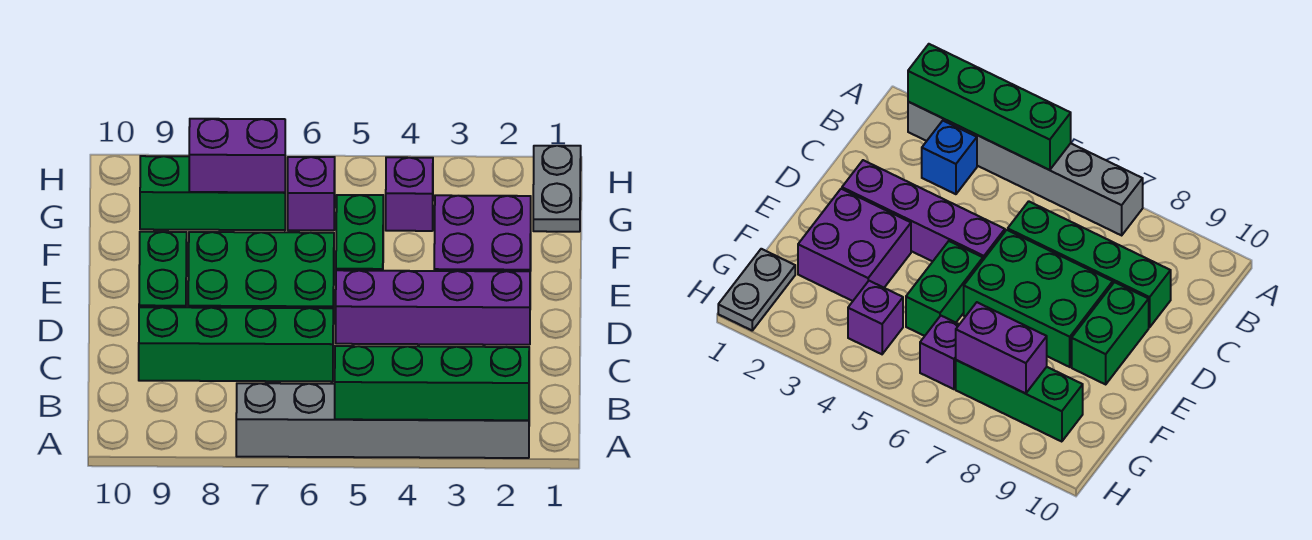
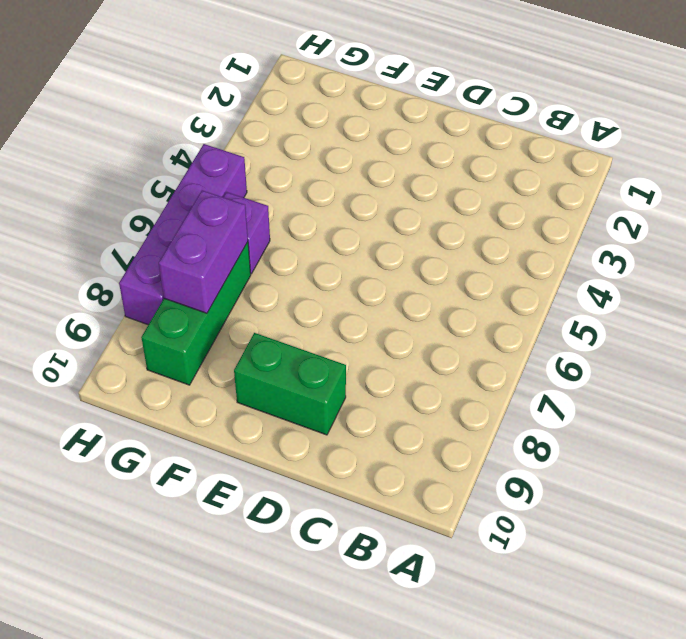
purple 1x4 brick [119,144,247,325] -> purple 1x4 brick moved to [336,270,530,345]
none -> grey 1x6 brick [236,383,529,458]
none -> blue 1x1 brick [922,121,977,194]
none -> green 1x4 brick [139,307,333,382]

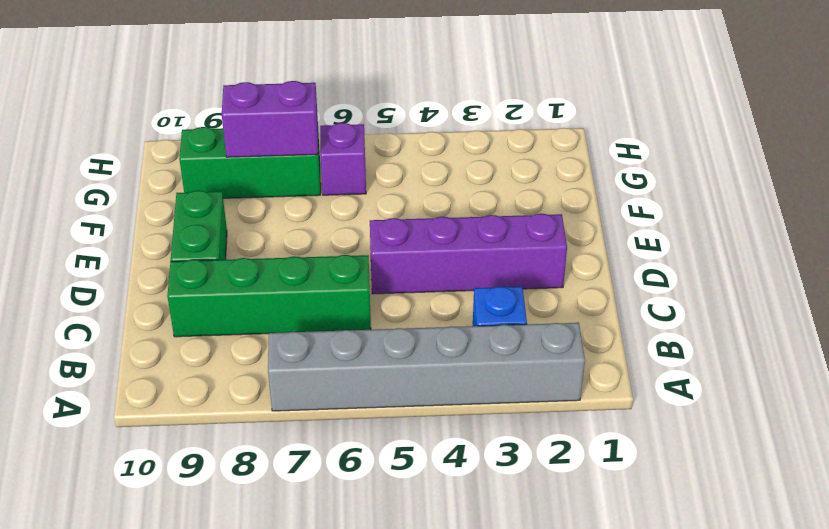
none -> green 2x3 brick [188,232,334,324]
none -> purple 2x2 brick [434,195,531,271]
none -> green 1x2 brick [336,195,383,271]

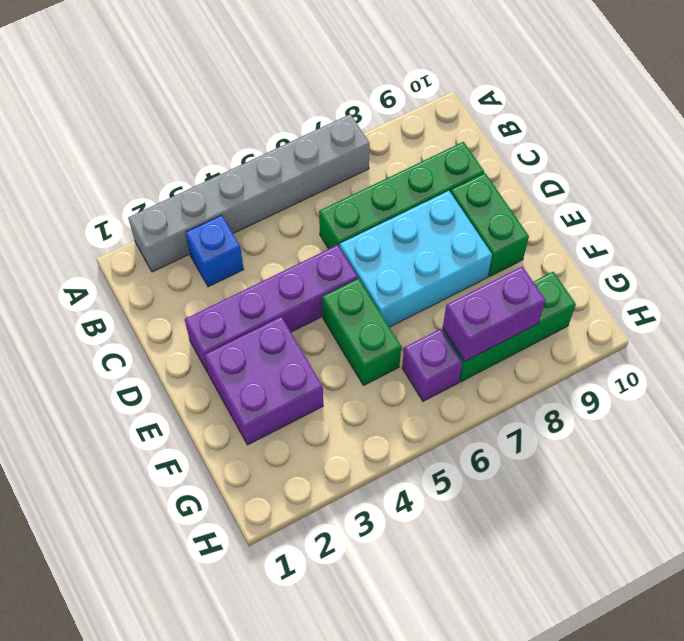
cyan 2x3 brick [340,191,492,327] -> green 2x3 brick [188,232,334,324]
none -> grey 1x2 plate [533,146,581,232]
none -> purple 1x1 brick [386,157,433,231]
none -> green 1x4 brick [335,346,529,420]

